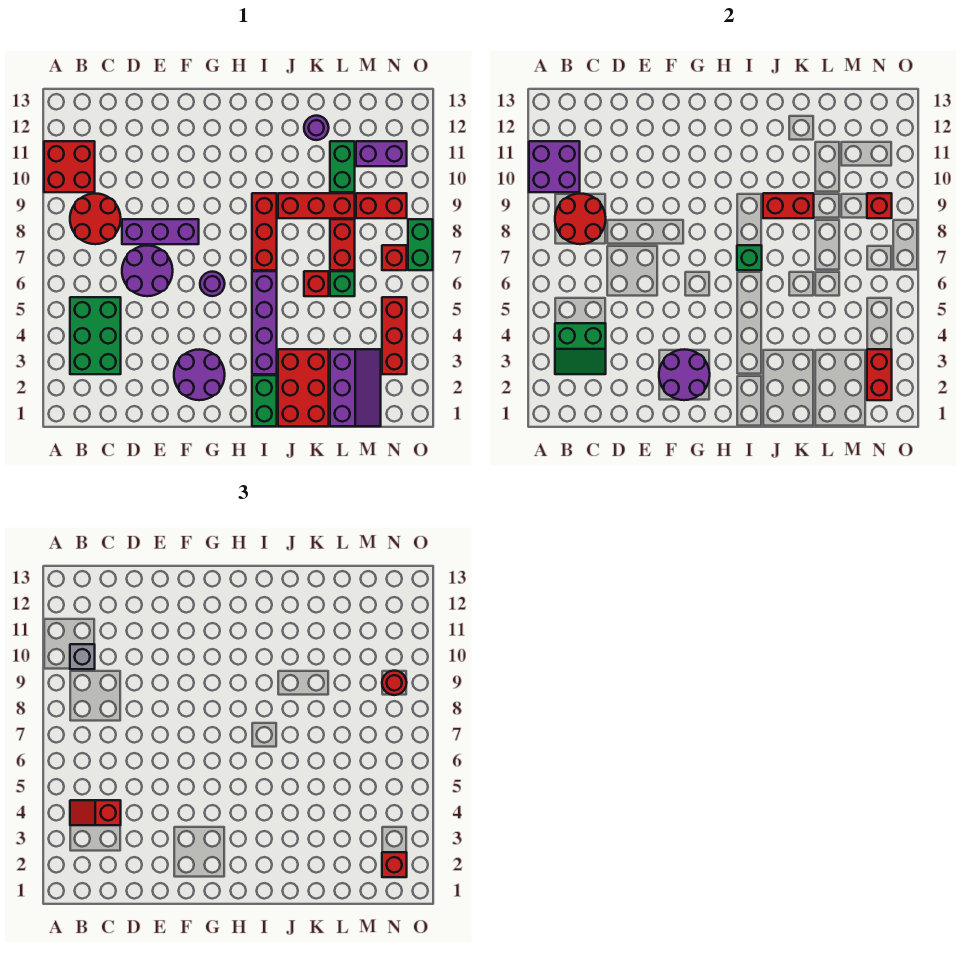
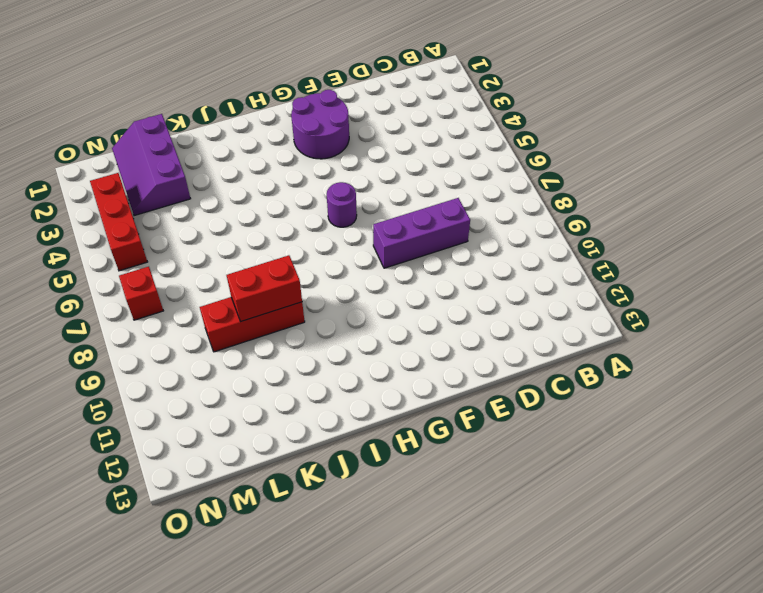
none -> red 2x2 brick [44,141,95,192]
none -> green 2x3 brick [70,297,121,374]
none -> red 2x2 round brick [70,193,121,244]
none -> purple 2x2 round brick [122,245,173,296]

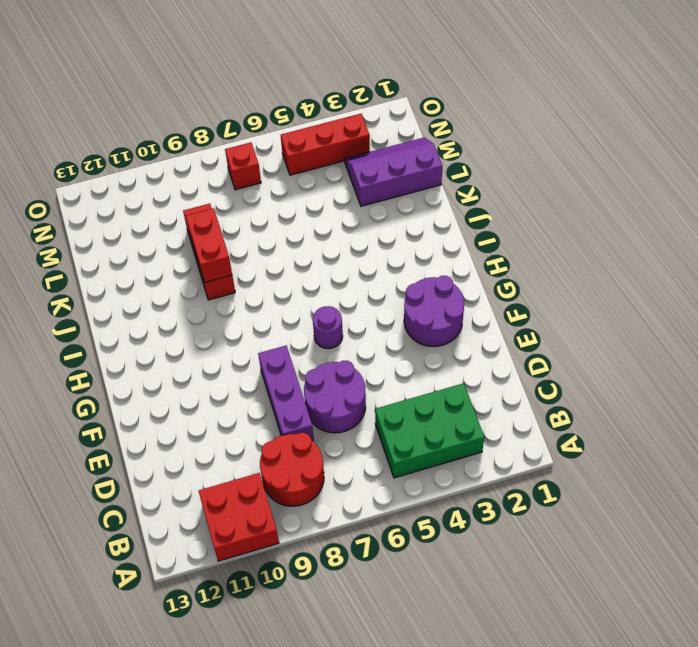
none -> green 1x2 brick [252,375,277,426]
none -> purple 1x4 brick [252,271,277,374]
none -> red 1x3 brick [252,193,277,270]
none -> red 2x3 brick [278,349,329,426]

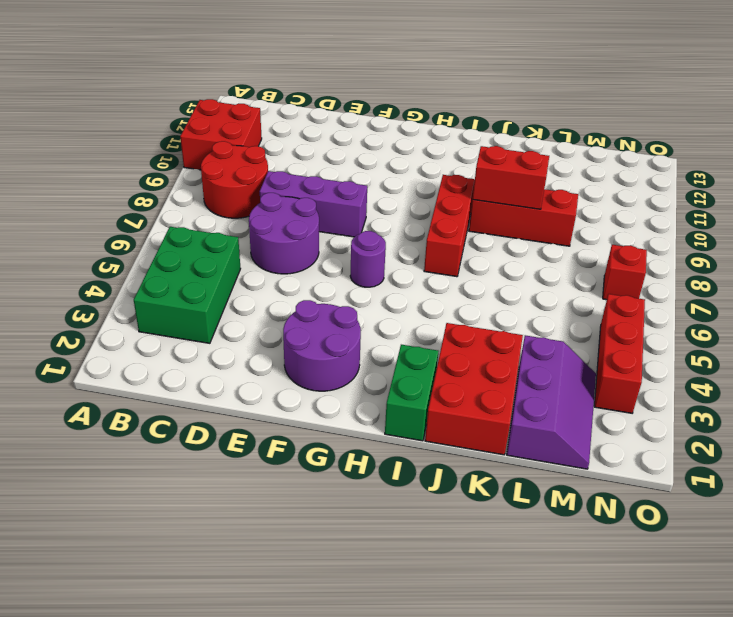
none -> purple 1x4 brick [252,271,277,374]
none -> red 1x1 brick [304,271,329,296]
none -> purple 1x1 round brick [304,116,329,140]
none -> green 1x1 brick [330,271,355,296]

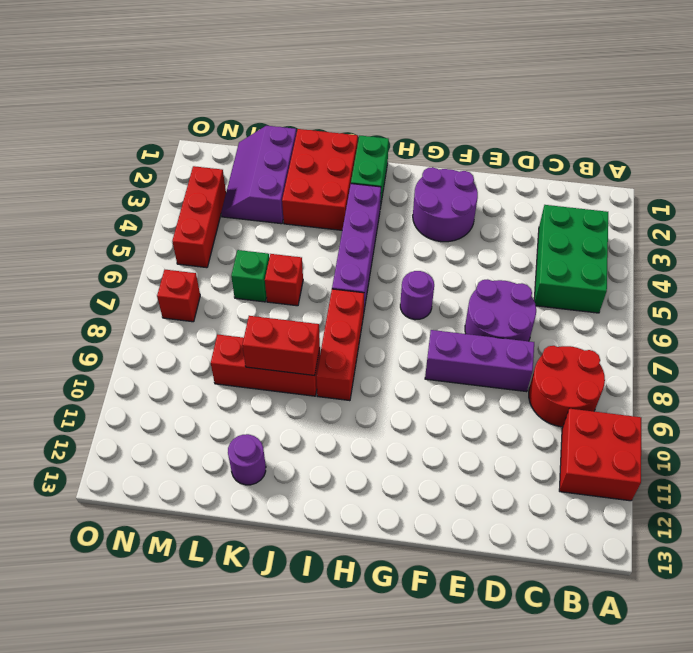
none -> red 1x2 brick [330,219,355,270]
none -> green 1x2 brick [330,141,355,192]
none -> red 1x2 brick [356,193,407,218]
none -> purple 1x2 brick [356,141,407,166]

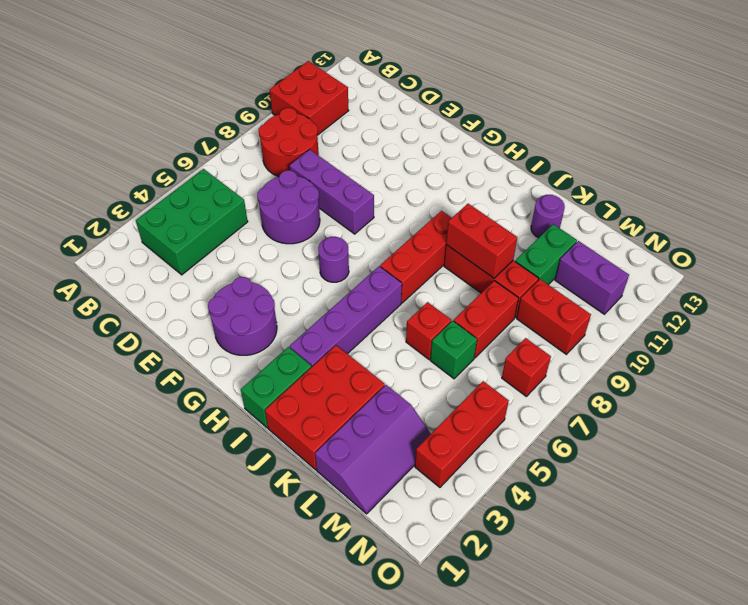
none -> green 1x2 brick [408,219,433,270]
none -> purple 2x2 brick [529,141,580,192]
none -> green 2x2 slope [555,323,606,374]
none -> red 2x2 round brick [555,193,606,244]

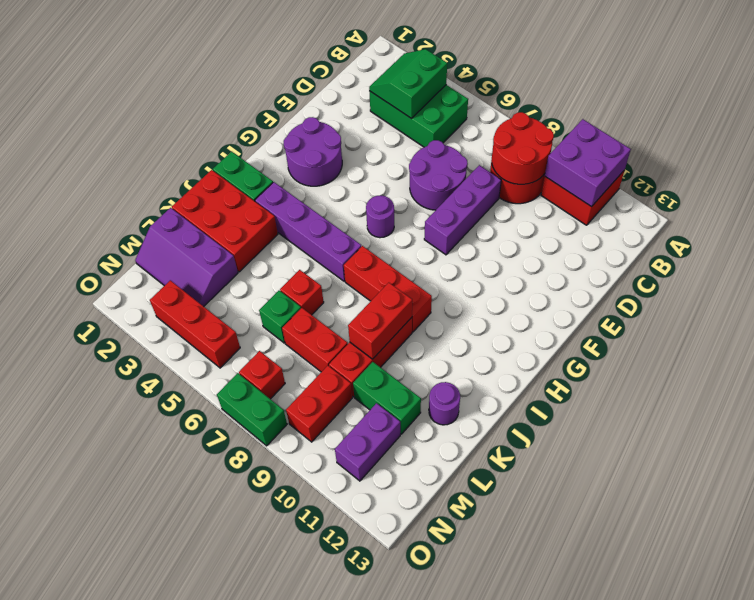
none -> purple 2x2 round brick [659,349,710,400]
none -> green 1x1 brick [737,245,762,270]
none -> red 1x2 brick [867,349,892,400]
none -> red 1x1 brick [867,193,892,218]

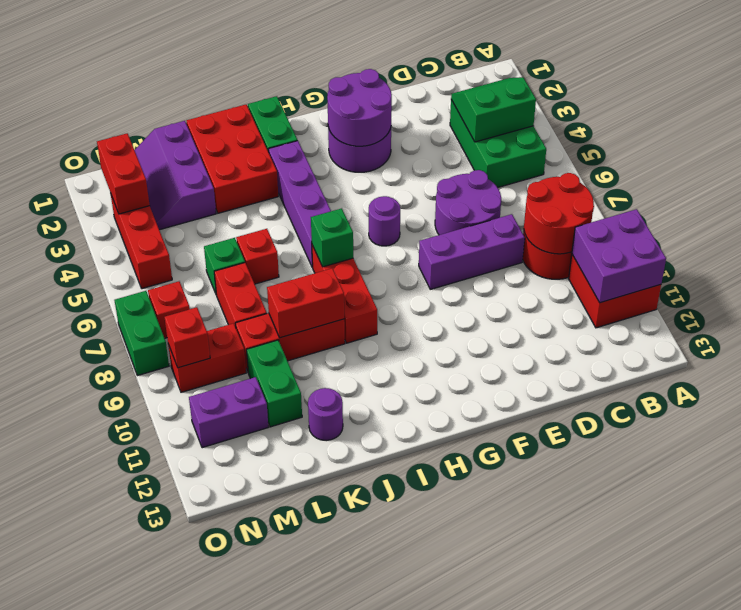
none -> red 1x2 slope [70,800,121,825]
none -> grey 1x1 brick [70,644,95,669]
none -> red 1x1 brick [382,852,407,877]
none -> red 1x1 round brick [382,671,407,695]

